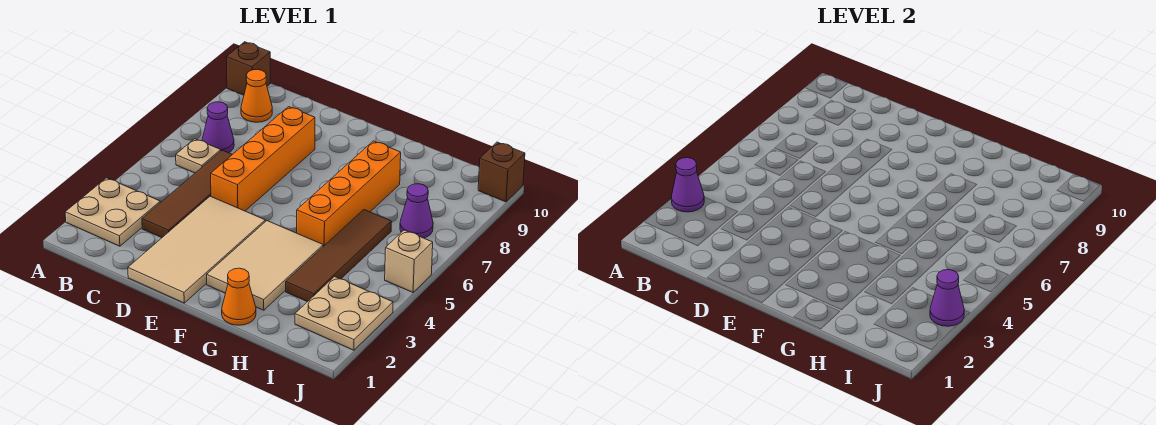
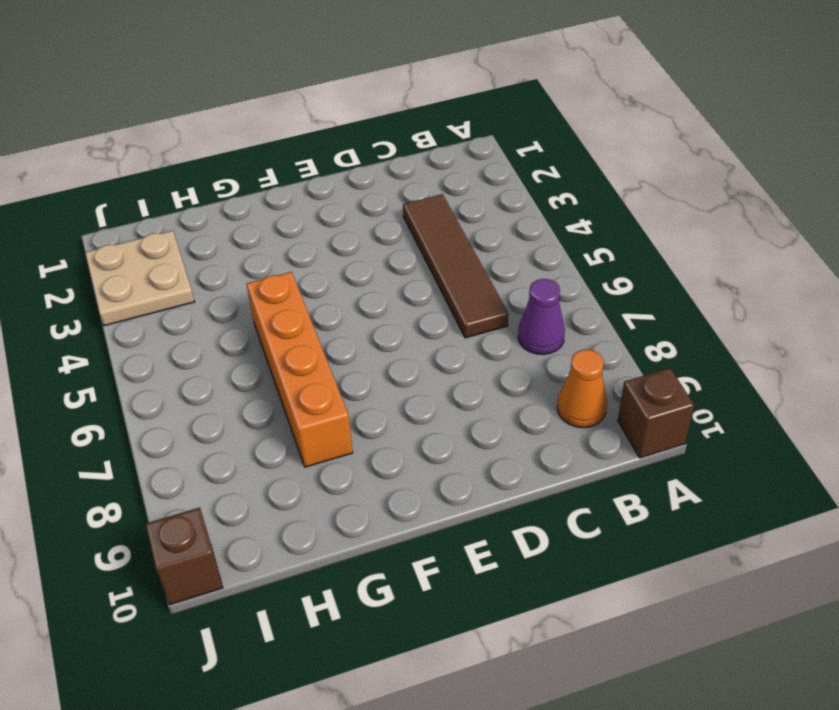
none -> tan 2x2 plate [65,178,160,246]
none -> tan 1x1 plate [176,139,221,173]
none -> tan 2x4 tile [128,196,265,303]

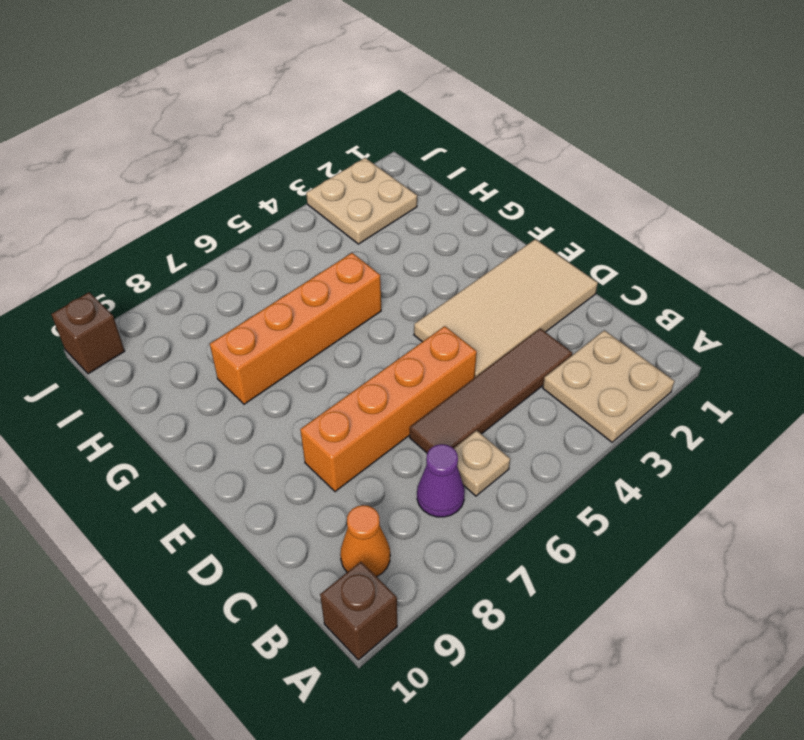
none -> tan 2x3 tile [207,221,323,310]
none -> orange 1x1 cone [222,268,256,325]
none -> brown 1x4 tile [286,210,391,302]

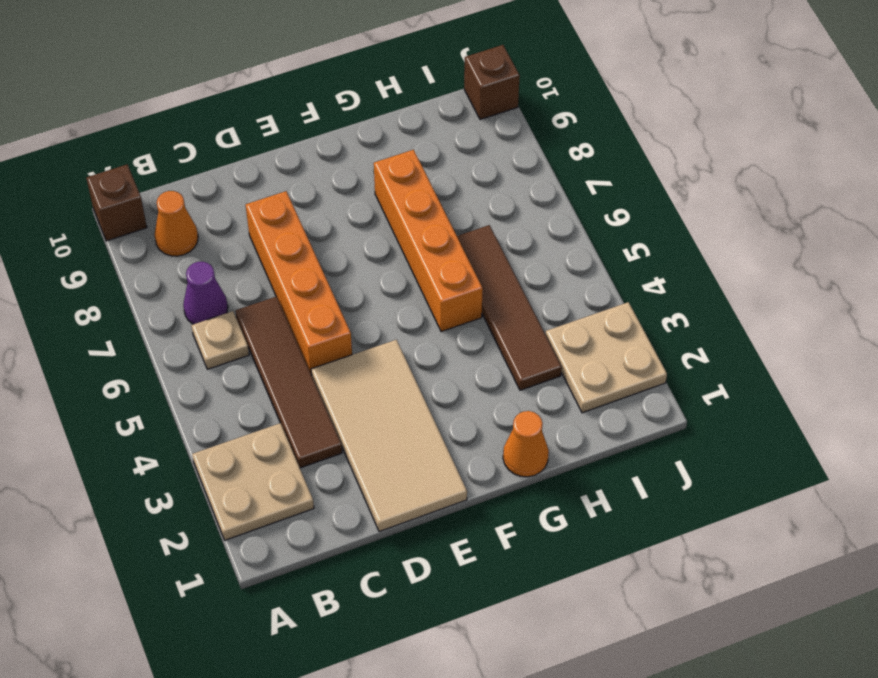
none -> tan 2x3 tile [207,221,323,310]
none -> purple 1x1 cone [400,184,433,238]
none -> tan 1x1 brick [385,230,433,292]

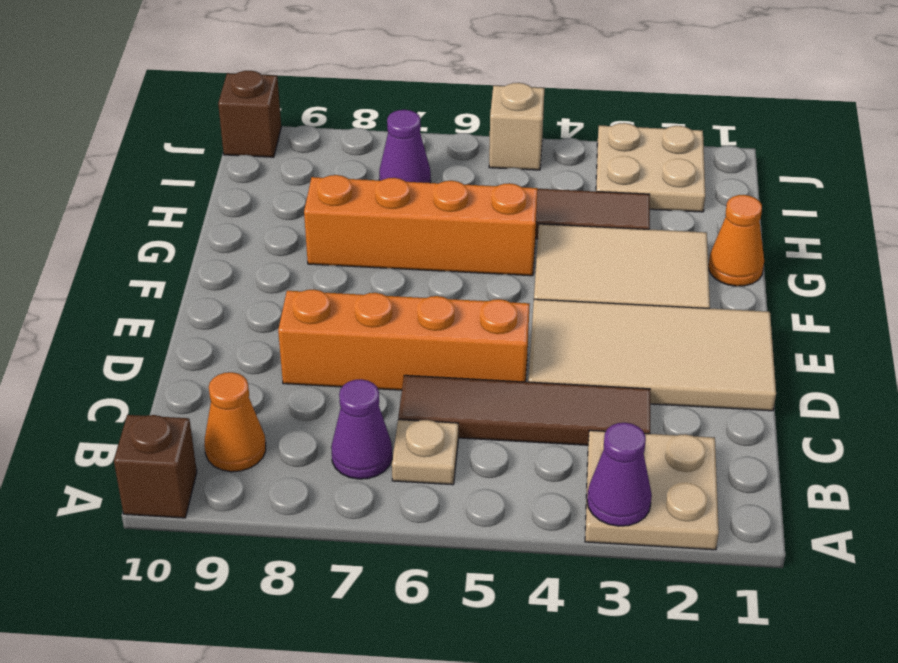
none -> purple 1x1 cone [930,269,964,326]

